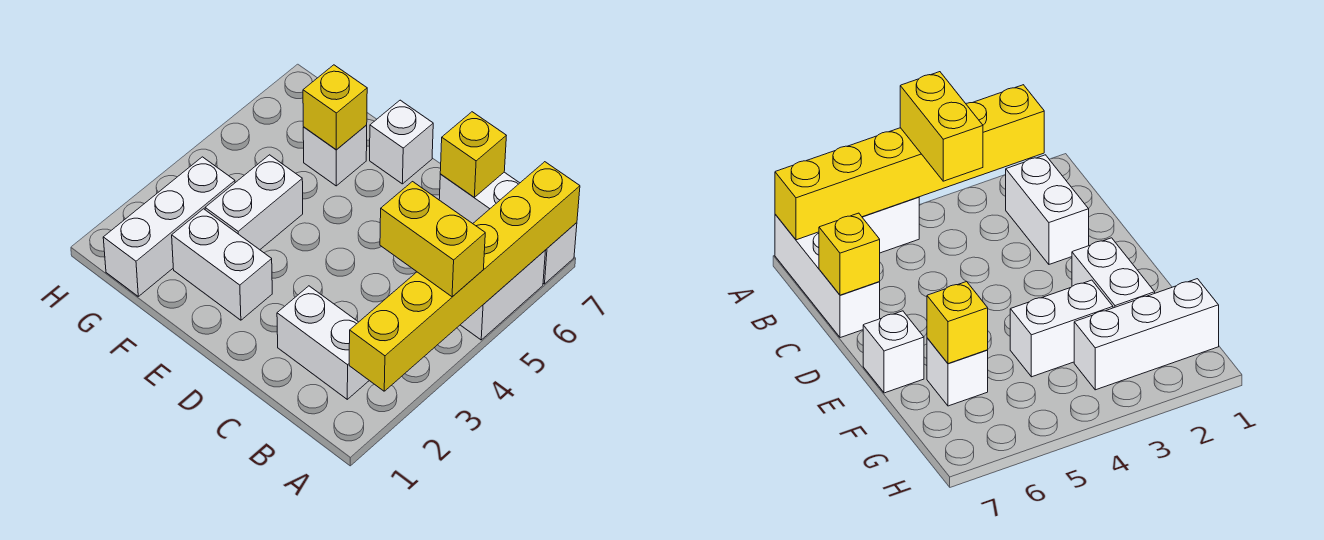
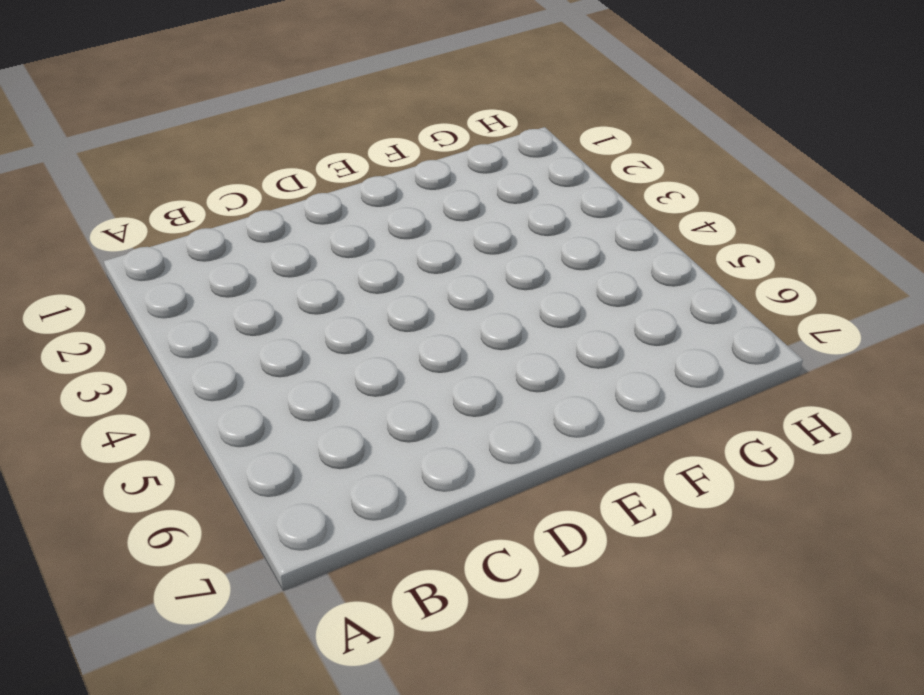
none -> white 1x2 brick [461,250,546,340]
none -> white 1x3 brick [439,172,577,284]
none -> white 1x2 brick [277,286,369,399]

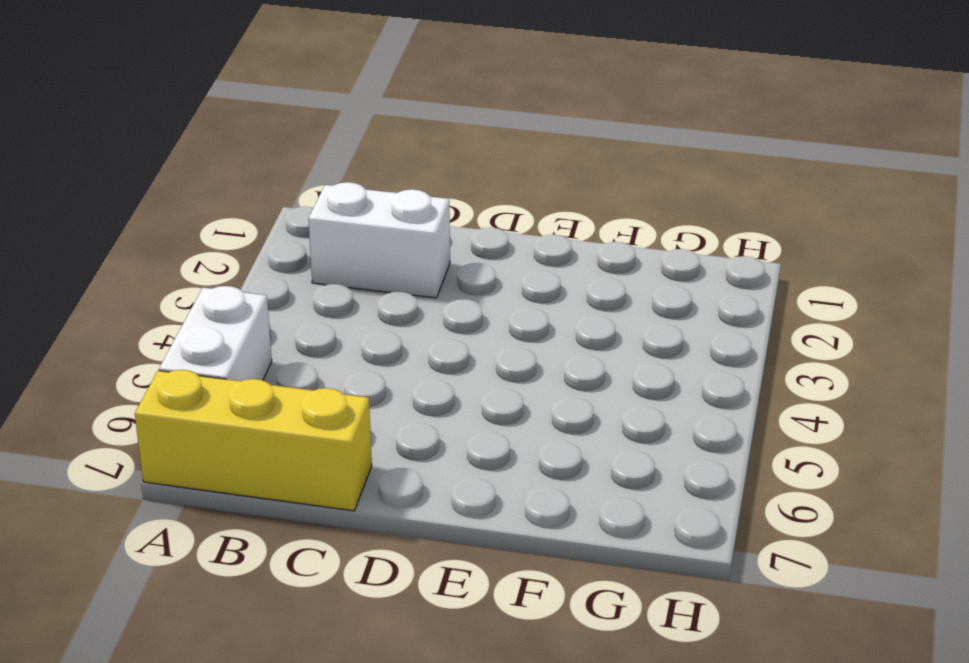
yellow 1x3 brick [135,370,372,511] -> white 1x3 brick [439,172,577,284]
none -> white 1x2 brick [172,209,272,320]
none -> white 1x1 brick [370,100,433,184]
none -> white 1x2 brick [205,155,303,250]

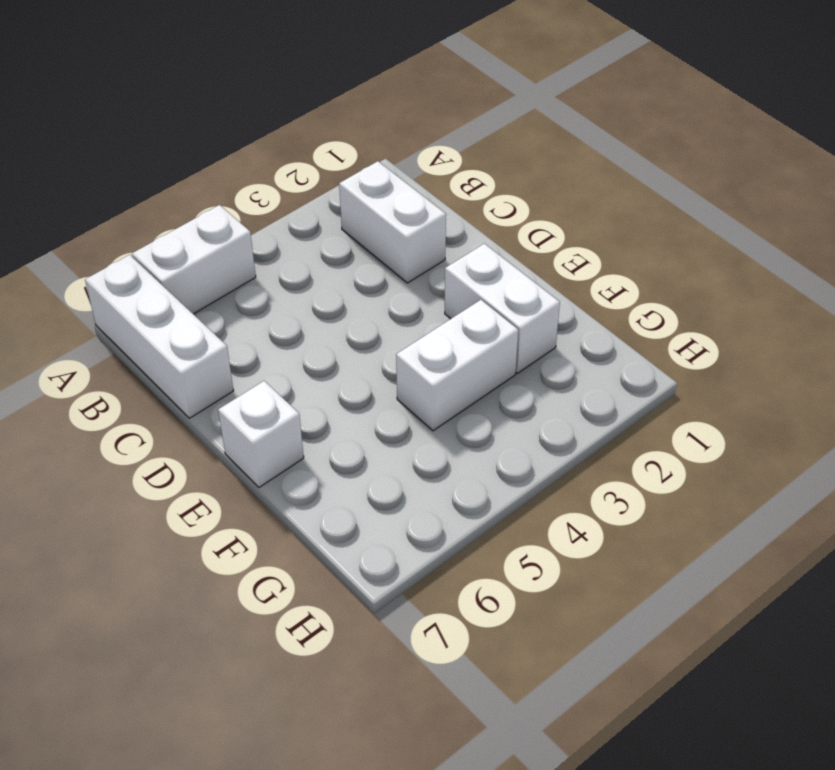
none -> white 1x1 brick [303,125,367,186]
none -> white 1x3 brick [103,157,235,296]
none -> yellow 1x6 brick [349,162,580,391]

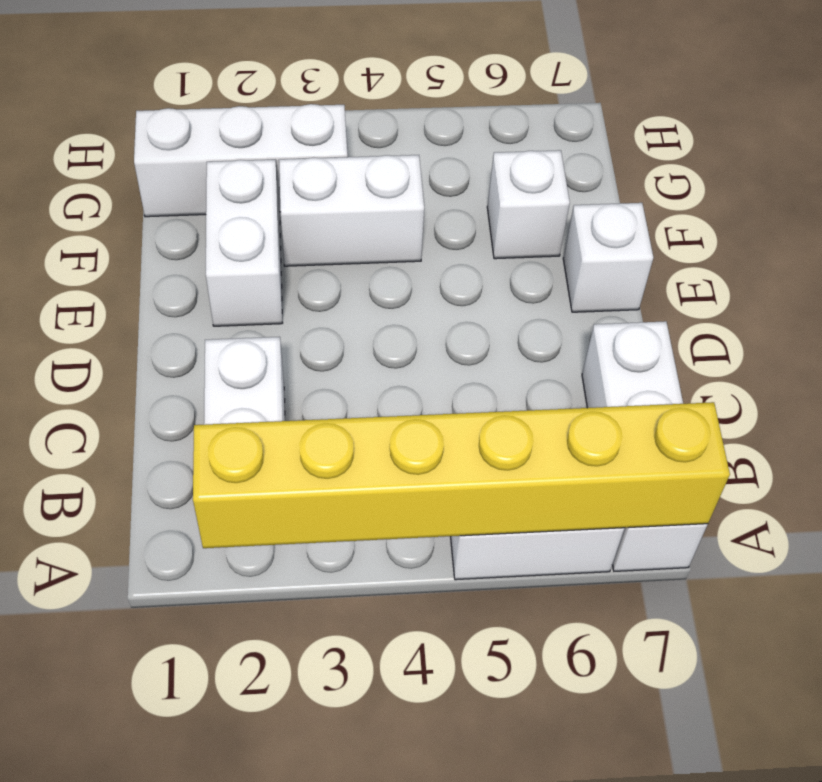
none -> yellow 1x1 brick [440,112,506,197]
none -> yellow 1x1 brick [303,65,367,150]
none -> yellow 1x2 brick [380,182,485,297]

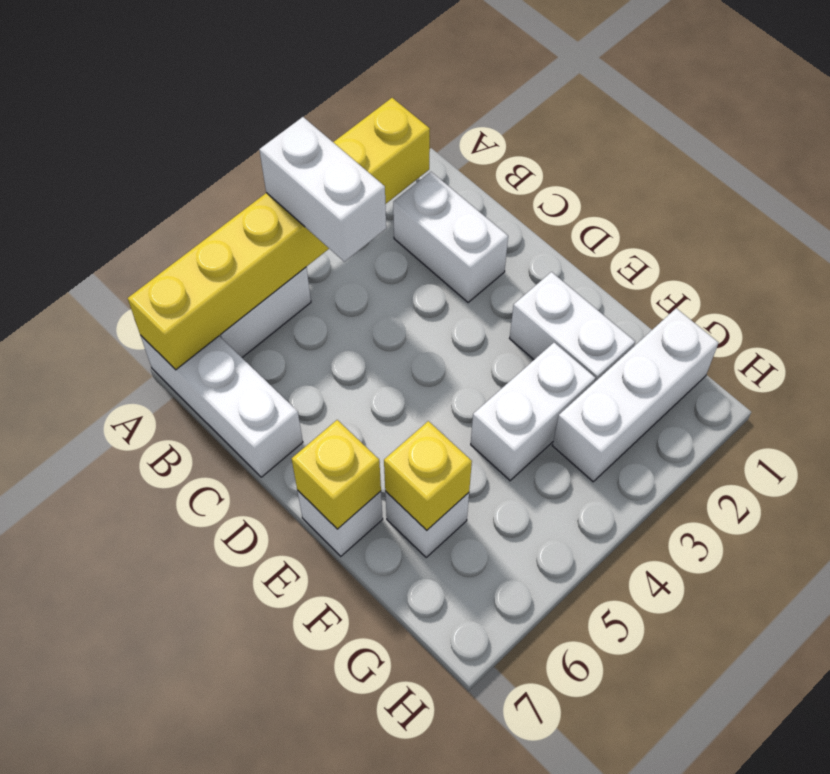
white 1x2 brick [259,117,386,262] -> yellow 1x2 brick [380,182,485,297]
yellow 1x1 brick [292,420,381,529] -> yellow 1x1 brick moved to [440,112,506,197]

